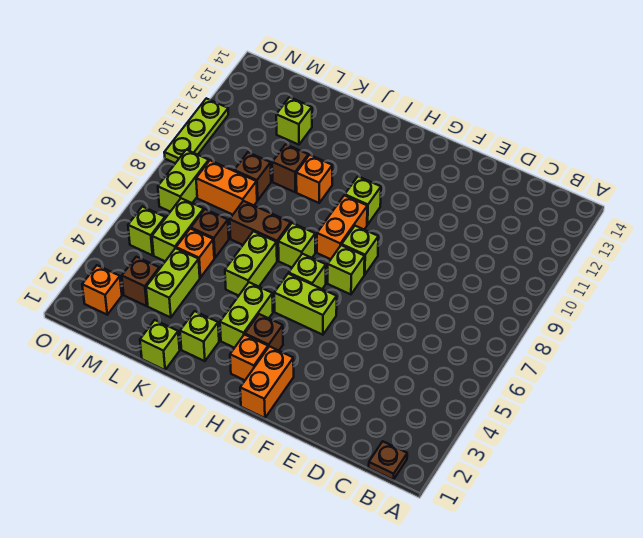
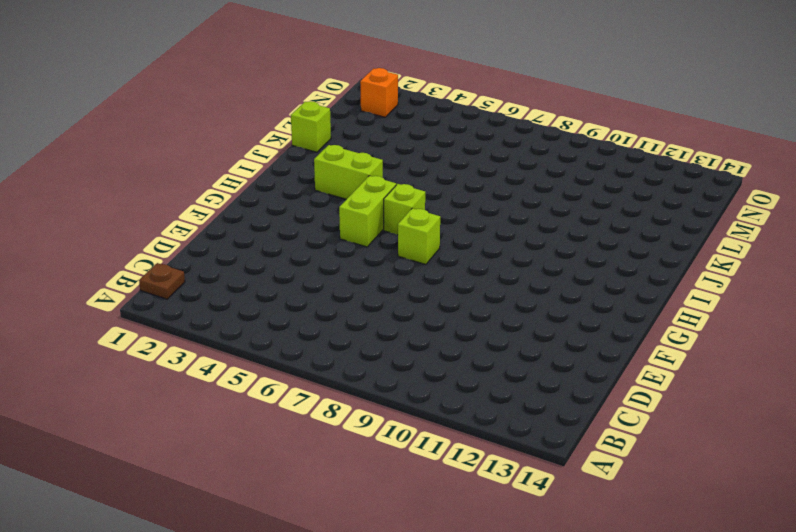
none -> orange 1x2 brick [240,346,294,418]
none -> lime 1x1 brick [342,226,378,275]
none -> orange 1x1 brick [230,335,268,380]
none -> brown 1x1 brick [245,314,283,351]

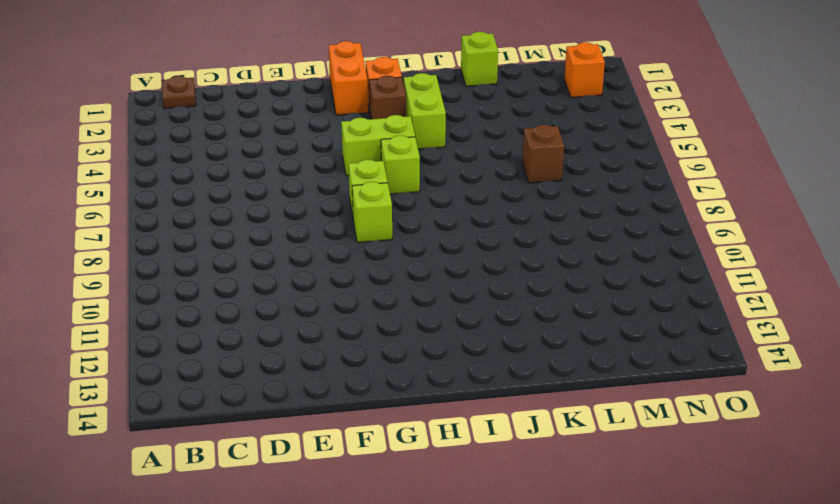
none -> orange 1x2 brick [317,195,367,259]
none -> lime 1x1 brick [345,176,381,225]
none -> lime 1x1 brick [278,223,315,267]
none -> lime 1x1 brick [180,311,219,361]

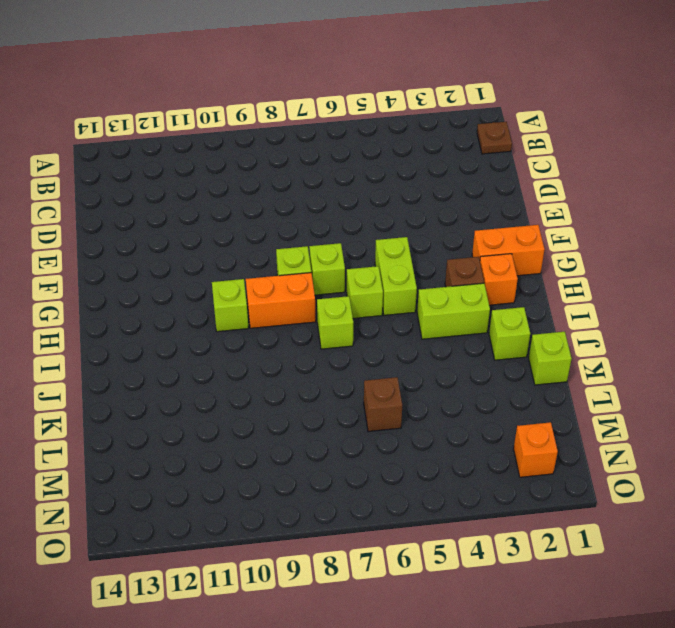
none -> lime 1x2 brick [225,231,277,296]
none -> brown 1x2 brick [230,201,291,261]
none -> orange 1x1 brick [296,155,332,203]
none -> brown 1x1 brick [272,144,308,192]

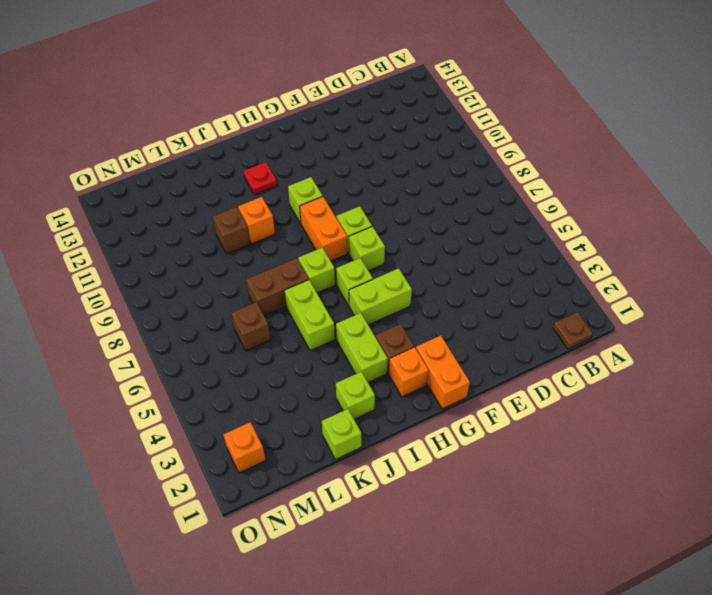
red 1x1 plate [243,162,277,195] -> none
none -> lime 1x2 brick [146,248,200,318]
none -> orange 1x1 brick [176,229,214,278]
none -> orange 1x2 brick [196,160,257,215]
none -> brown 1x1 brick [234,152,271,200]

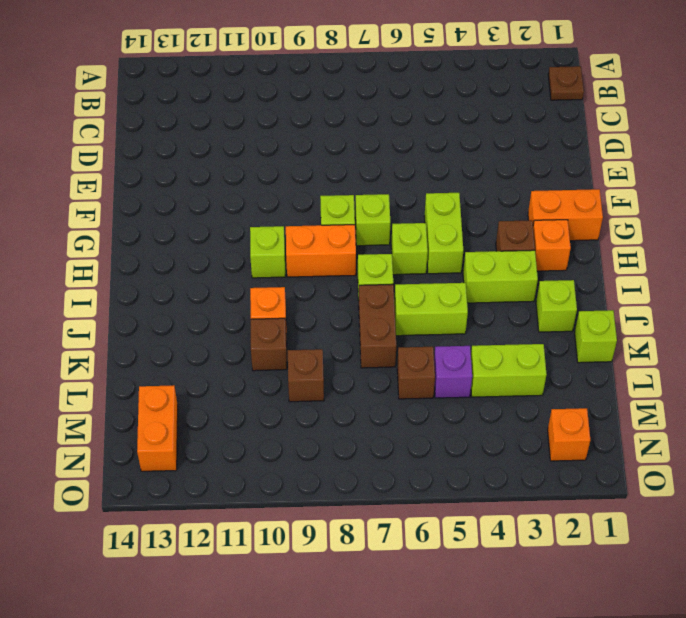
purple 1x1 brick [434,346,472,398] -> orange 1x1 brick [176,229,214,278]
orange 1x2 brick [137,385,178,471] -> orange 1x2 brick moved to [196,160,257,215]
none -> lime 1x1 brick [276,97,312,145]
none -> brown 1x1 brick [122,257,159,306]
none -> lime 1x2 brick [152,198,204,261]
none -> lime 1x1 brick [128,206,165,255]

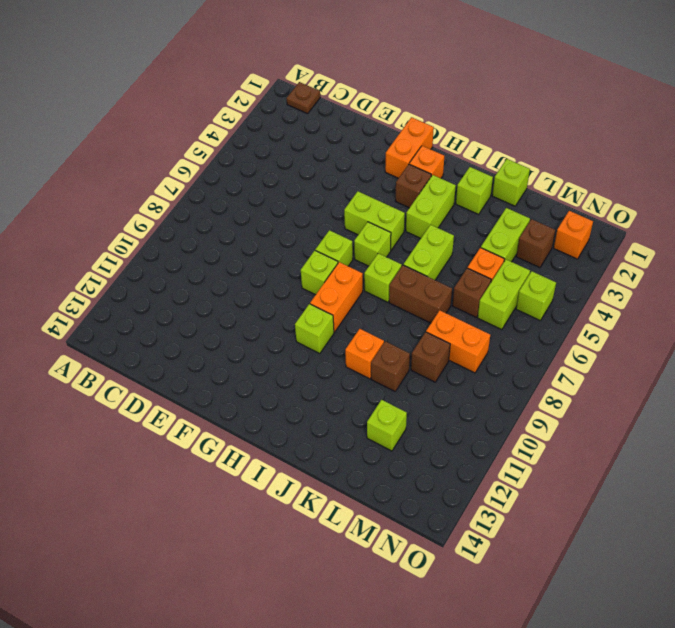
none -> lime 1x2 brick [158,150,209,212]
none -> lime 1x3 plate [164,98,228,163]

